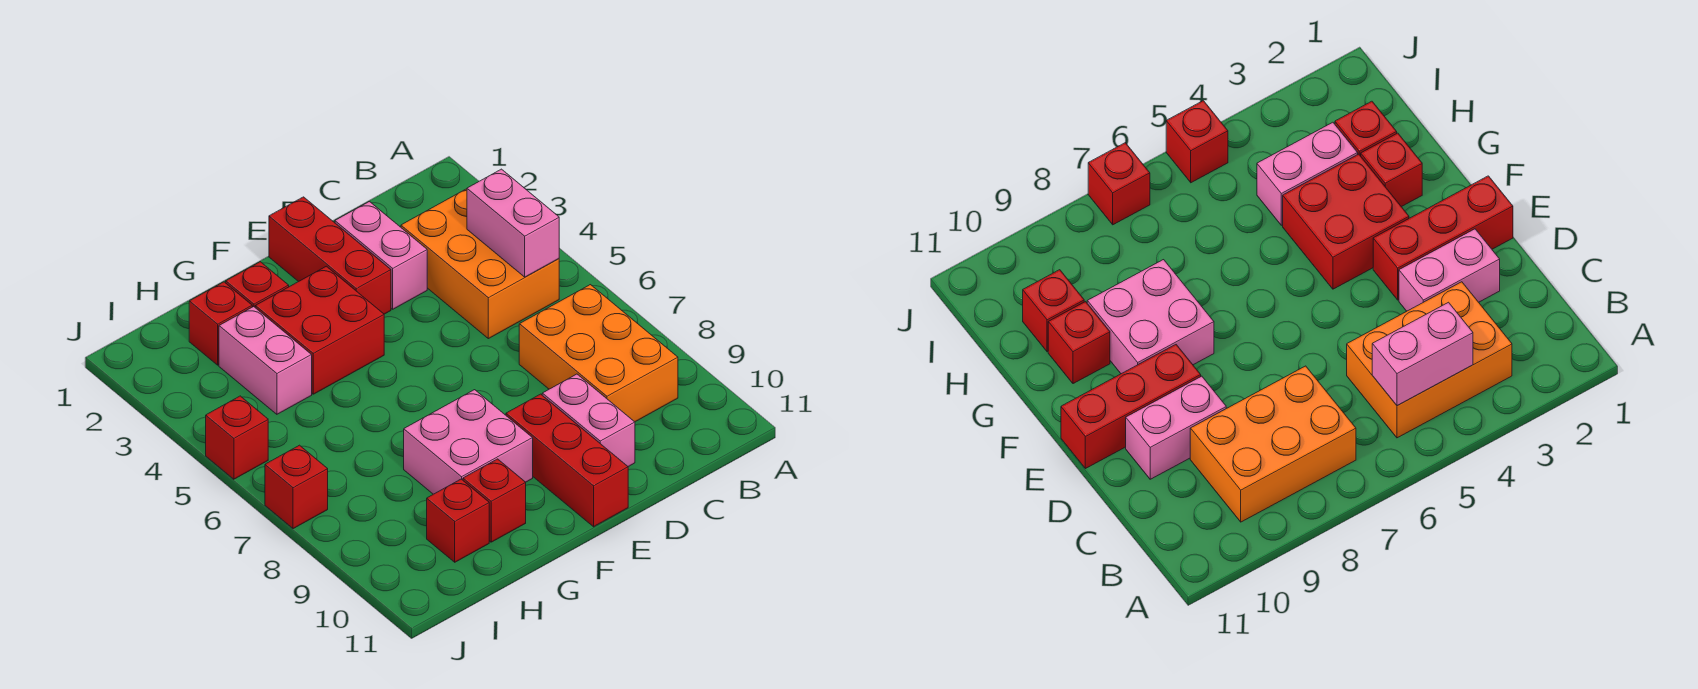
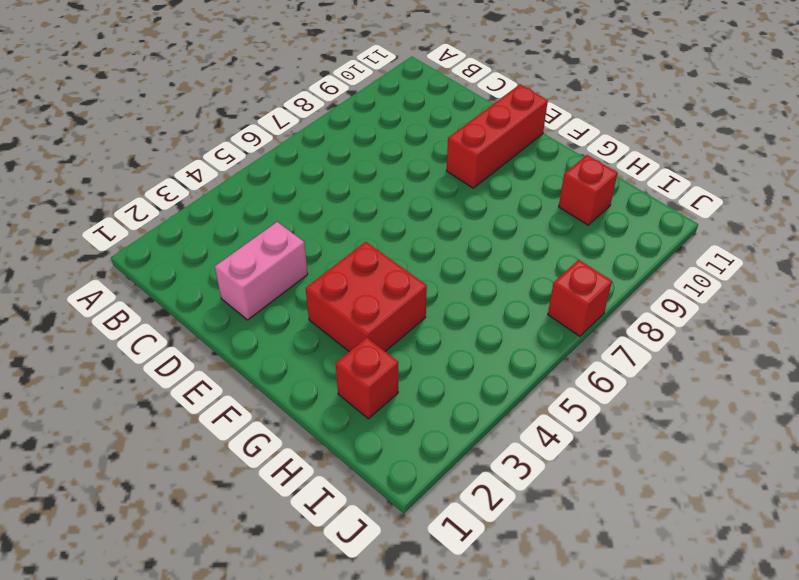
none -> orange 2x3 brick [401,189,559,339]
none -> orange 2x3 brick [519,285,678,422]
none -> pink 1x2 brick [542,374,635,467]

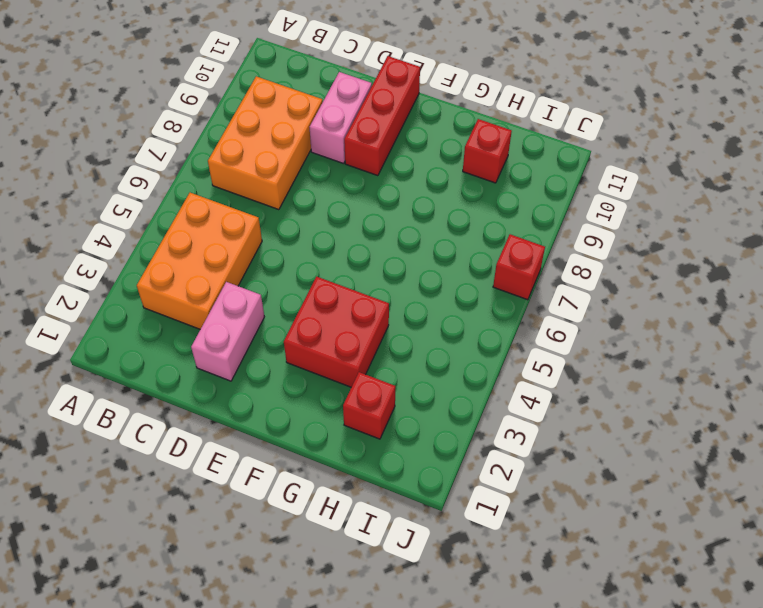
none -> red 1x3 brick [269,197,391,314]
none -> pink 2x2 brick [404,390,533,494]
none -> red 1x1 brick [226,262,289,307]

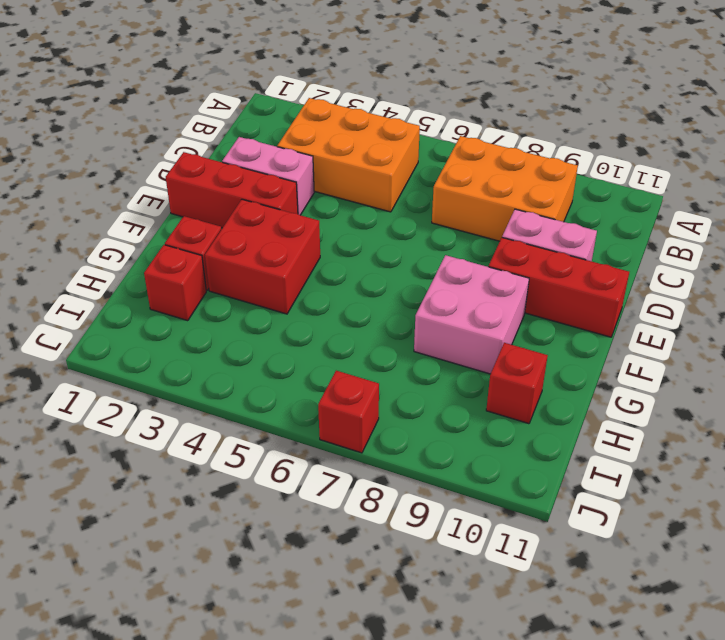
none -> red 1x1 brick [463,459,526,542]
none -> pink 1x2 brick [219,307,312,414]
none -> red 1x1 brick [206,396,268,479]

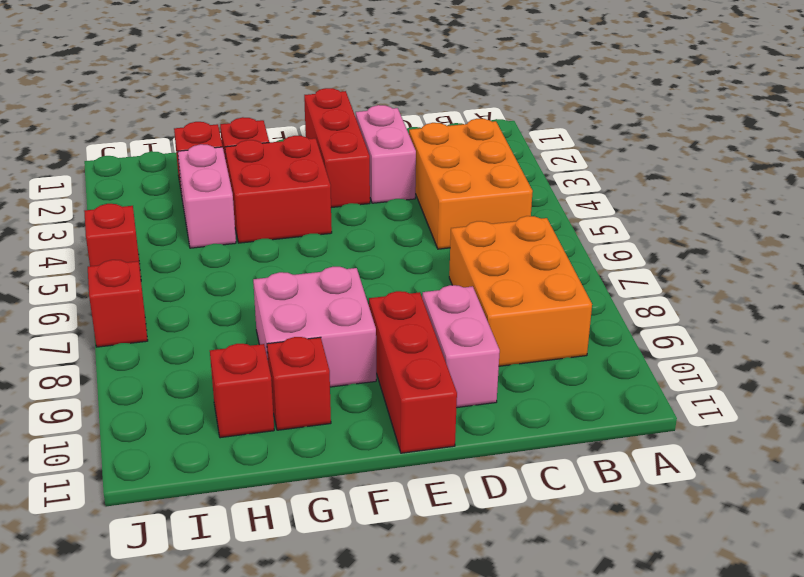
none -> pink 1x2 brick [467,169,559,277]

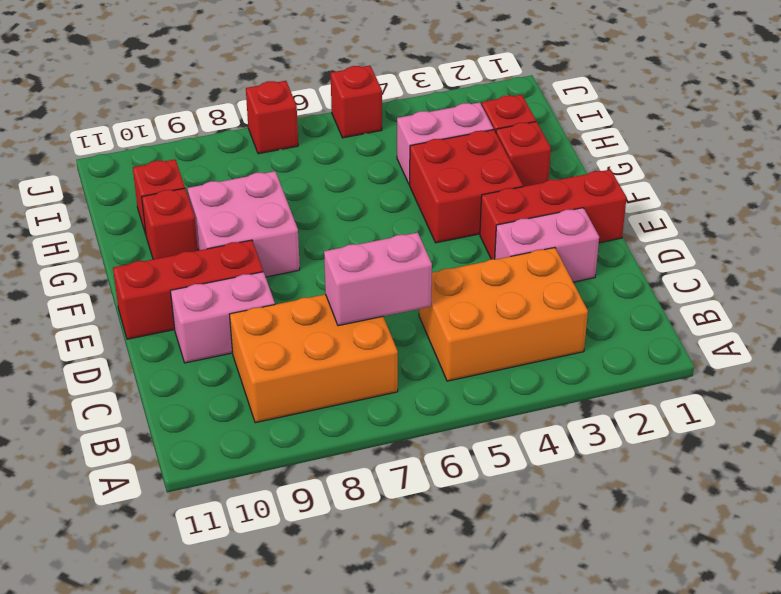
pink 1x2 brick [324,233,432,326] -> pink 1x2 brick moved to [467,169,559,277]

